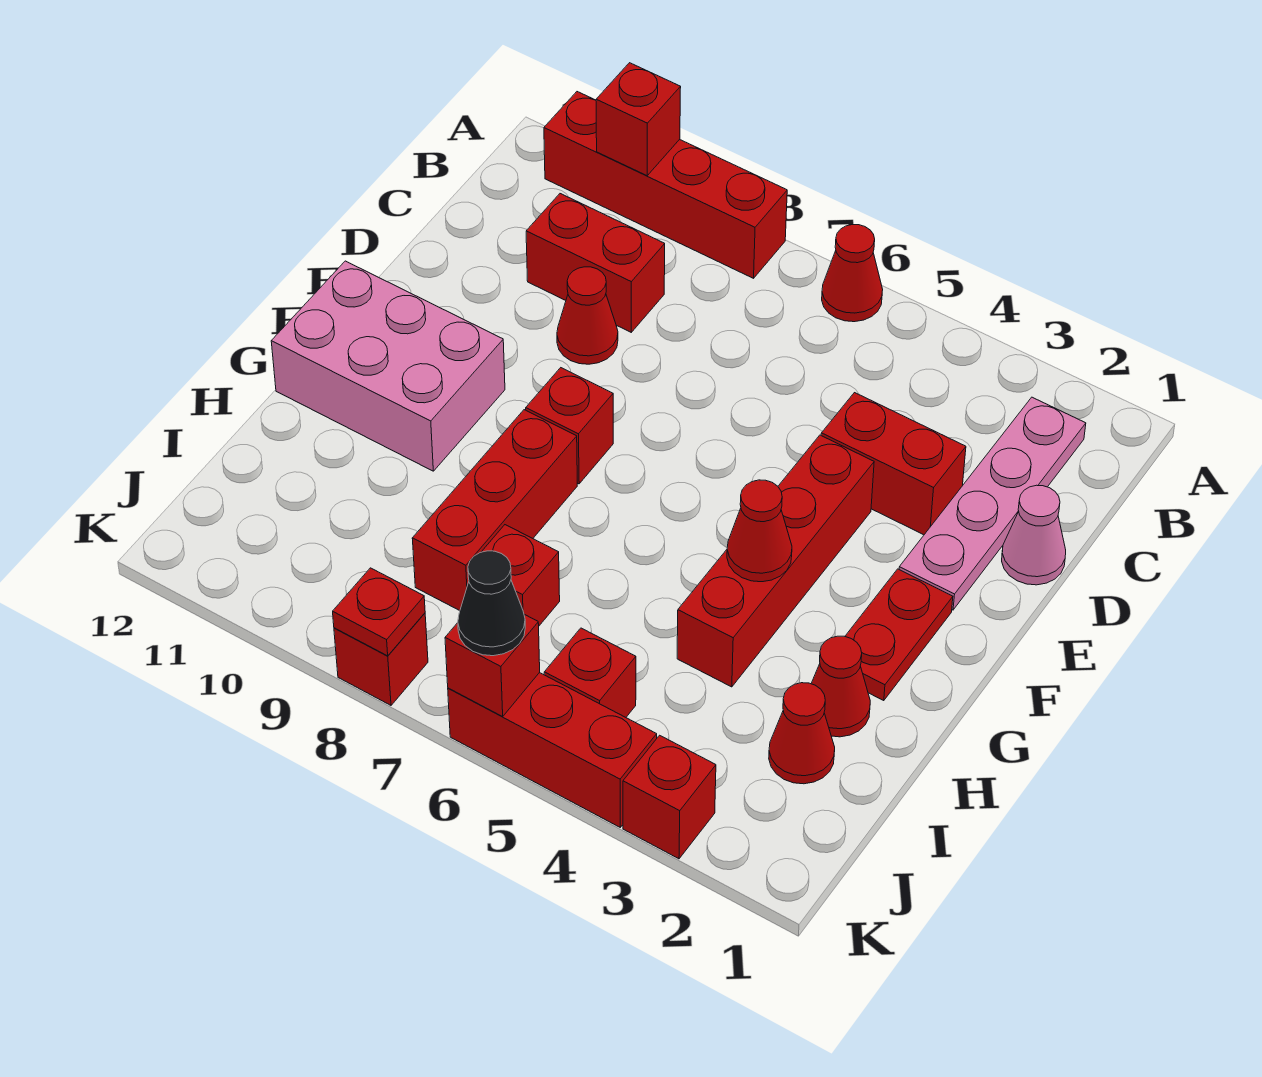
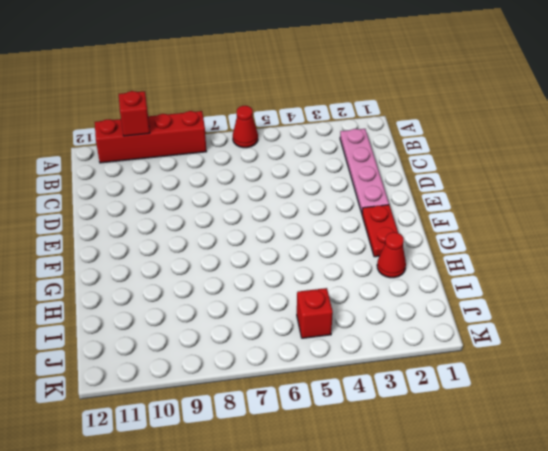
none -> red 1x2 brick [526,194,665,332]
none -> pink 1x1 cone [1002,485,1066,585]
none -> red 1x2 brick [821,393,966,535]

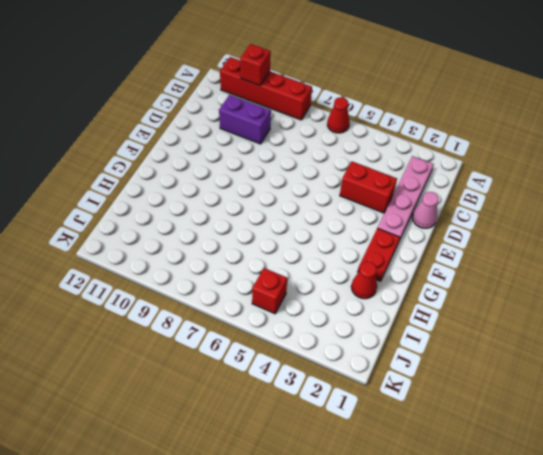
purple 1x2 brick [219,95,271,144] -> red 1x2 brick [526,194,665,332]
none -> red 1x1 cone [557,267,618,364]
none -> red 1x4 brick [677,435,874,687]
none -> red 1x1 brick [526,368,613,484]

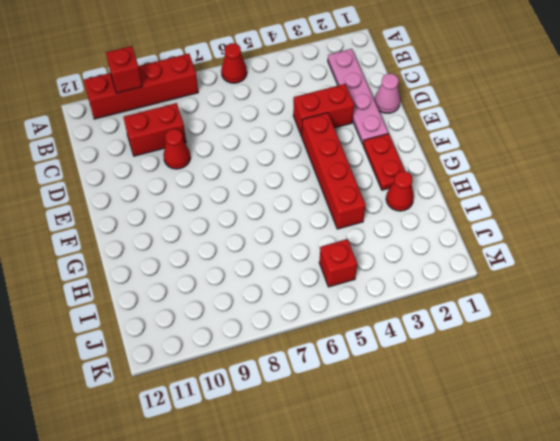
none -> red 1x1 brick [526,368,613,484]
none -> pink 2x3 brick [271,261,505,471]
none -> red 1x3 brick [412,410,577,611]

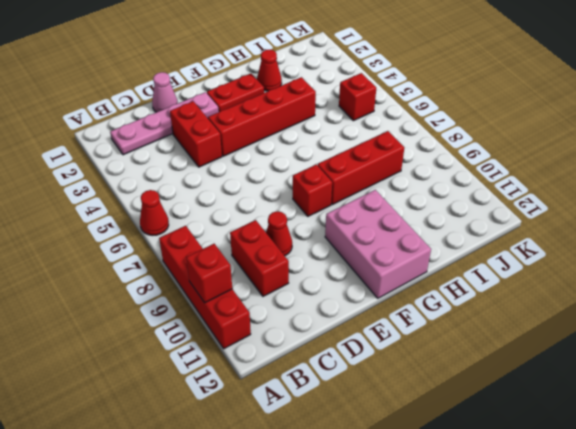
none -> red 1x1 cone [769,683,835,784]
none -> red 1x1 brick [482,525,560,626]
none -> red 1x1 brick [623,735,716,859]

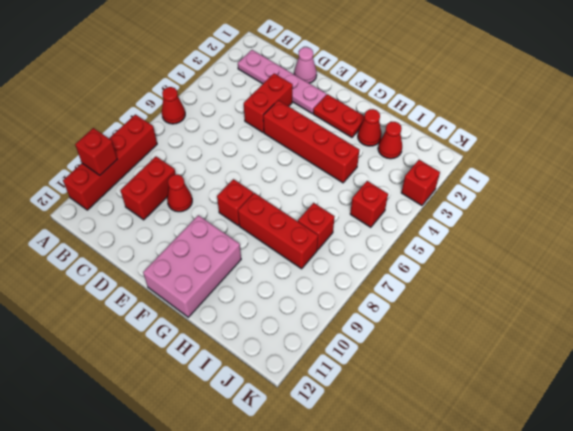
none -> red 1x3 brick [448,673,657,827]
none -> red 1x1 brick [334,613,428,705]
none -> red 1x1 cone [727,480,792,582]

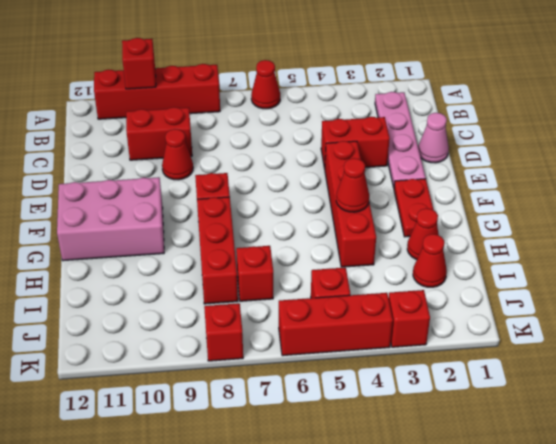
none -> red 1x1 brick [445,614,540,716]
none -> red 1x1 plate [333,568,425,656]
none -> black 1x1 cone [458,551,525,656]

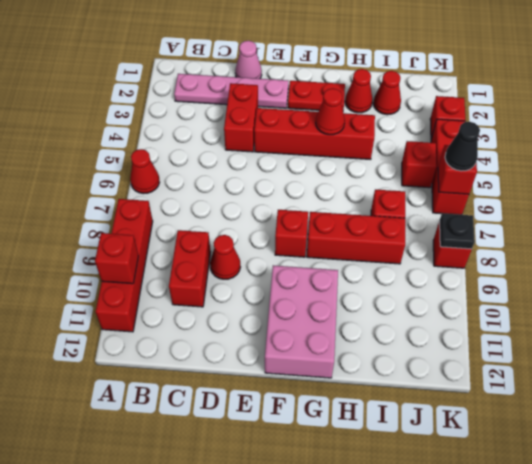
black 1x1 plate [440,213,475,249] -> red 1x1 plate [333,568,425,656]

